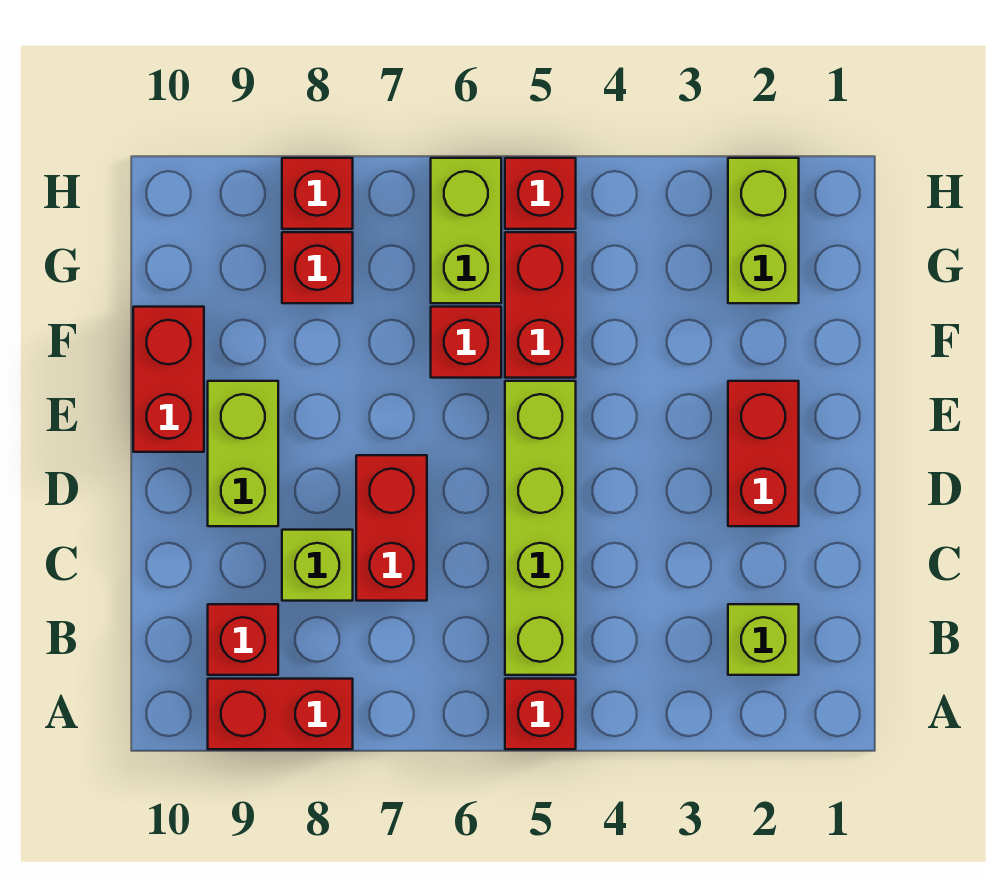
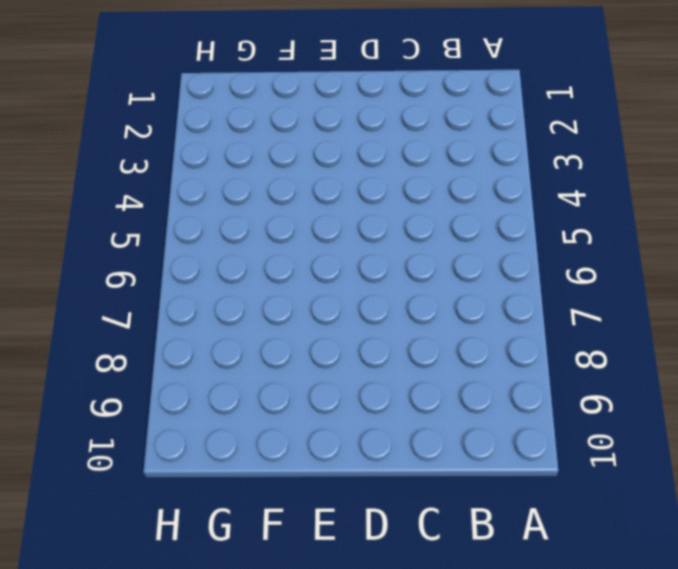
none -> red 1x1 brick [505,679,576,749]
none -> red 1x2 brick [208,679,353,749]
none -> lime 1x1 brick [728,604,799,675]

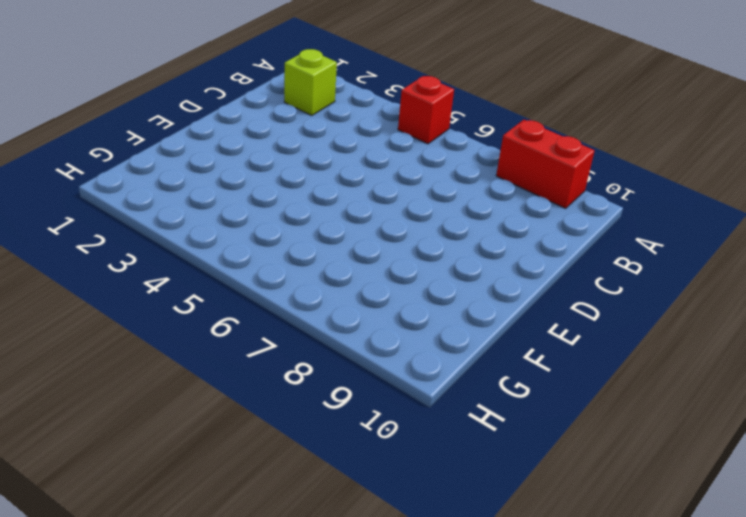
none -> lime 1x4 brick [505,381,576,675]
none -> red 1x1 brick [208,604,278,675]
none -> red 1x2 brick [356,455,427,601]

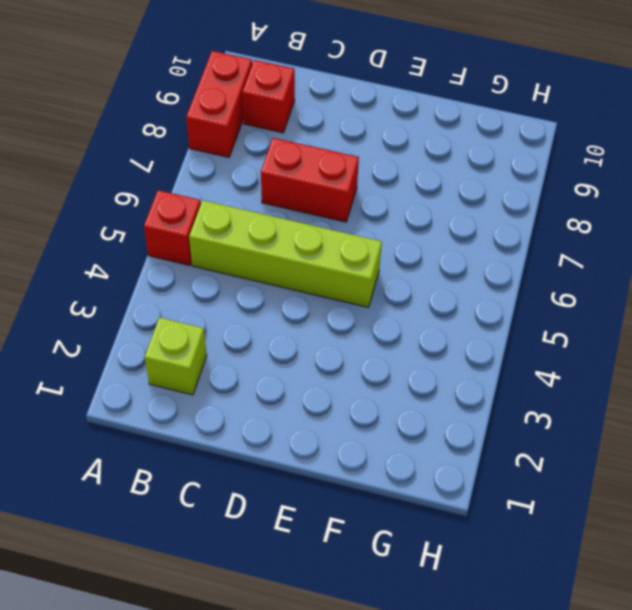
none -> lime 1x1 brick [282,530,353,601]
none -> red 1x2 brick [728,381,799,526]
none -> lime 1x2 brick [208,381,278,526]

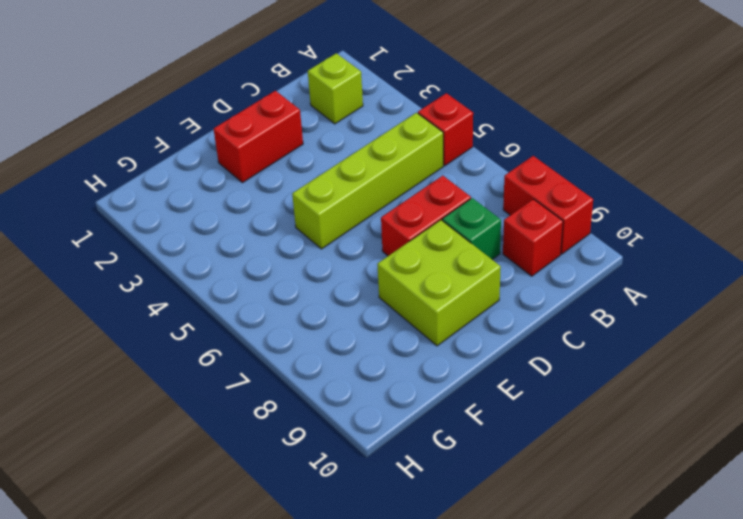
green 1x1 brick [442,198,501,259] -> lime 1x1 brick [282,530,353,601]
lime 2x2 brick [377,220,501,346] -> lime 1x2 brick [208,381,278,526]
none -> red 1x2 brick [133,307,204,452]
none -> red 1x2 brick [505,232,576,378]
none -> red 1x1 brick [431,307,501,378]

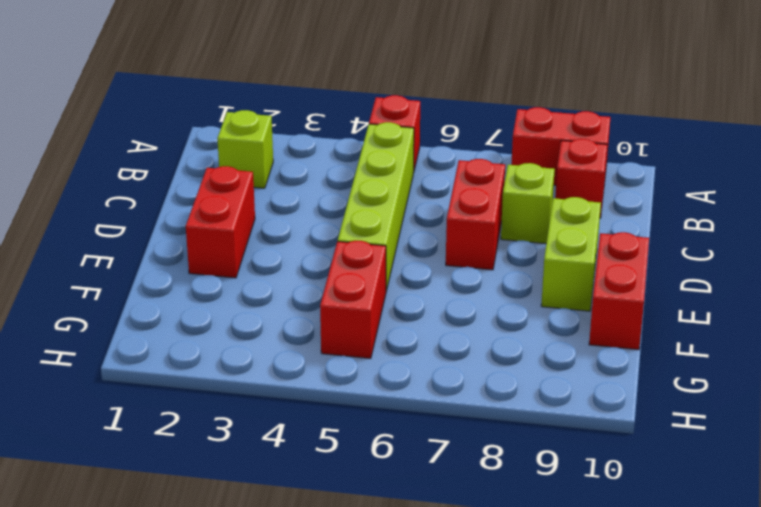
none -> red 1x1 brick [431,307,501,378]
none -> lime 1x2 brick [728,158,799,303]
none -> lime 1x2 brick [431,158,501,303]

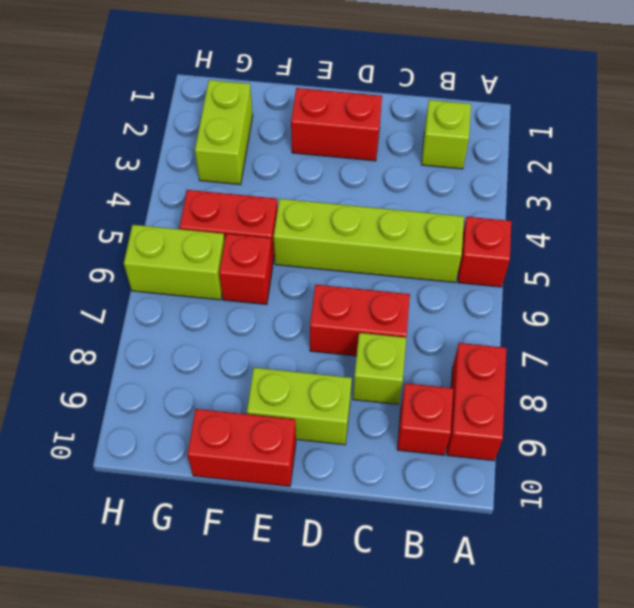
lime 1x2 brick [195,80,253,185] -> lime 1x2 brick turned to [728,158,799,303]
none -> red 1x1 brick [282,232,353,303]
none -> red 1x1 brick [505,158,576,229]
none -> red 1x1 brick [282,158,353,229]

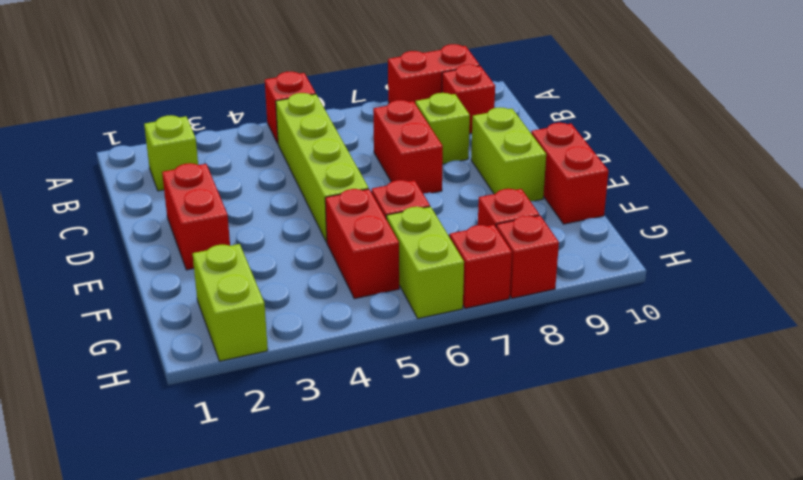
red 1x1 brick [450,225,512,308] -> red 1x1 brick moved to [505,158,576,229]

